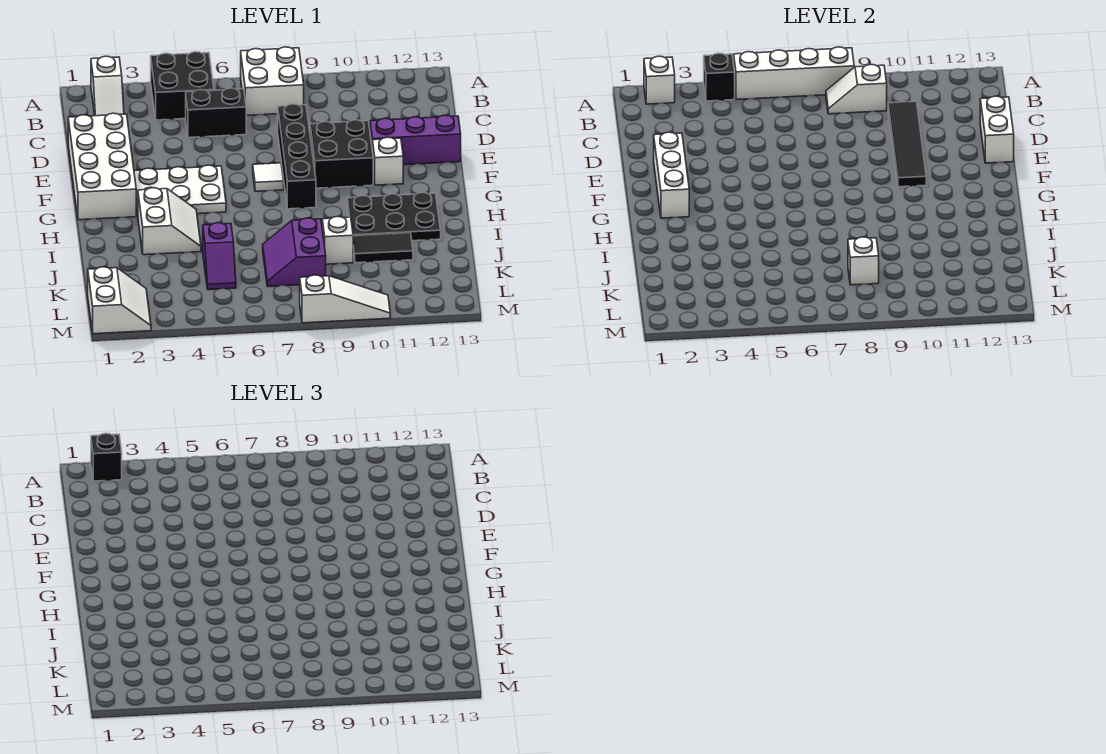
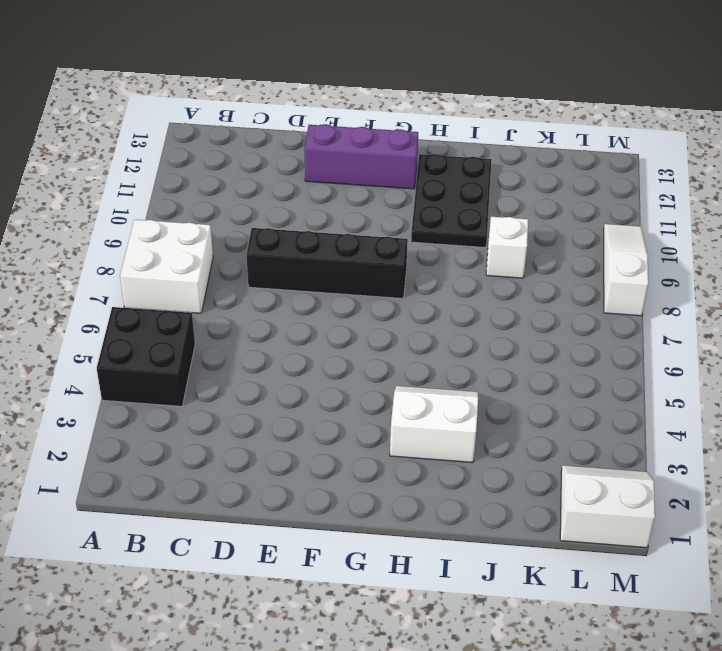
purple 1x3 brick [304,124,418,189] -> purple 1x3 brick turned to [370,115,461,165]
none -> white 1x2 slope [91,56,124,116]
none -> black 1x2 brick [186,88,246,138]
none -> white 2x4 brick [68,113,136,220]

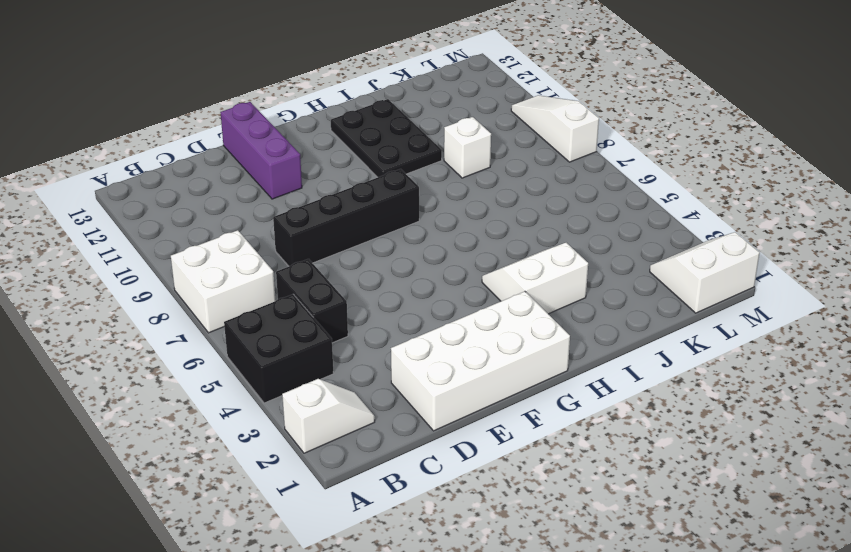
none -> black 2x2 brick [310,120,373,188]
none -> white 2x3 plate [134,165,226,214]
none -> white 1x1 tile [253,163,284,191]

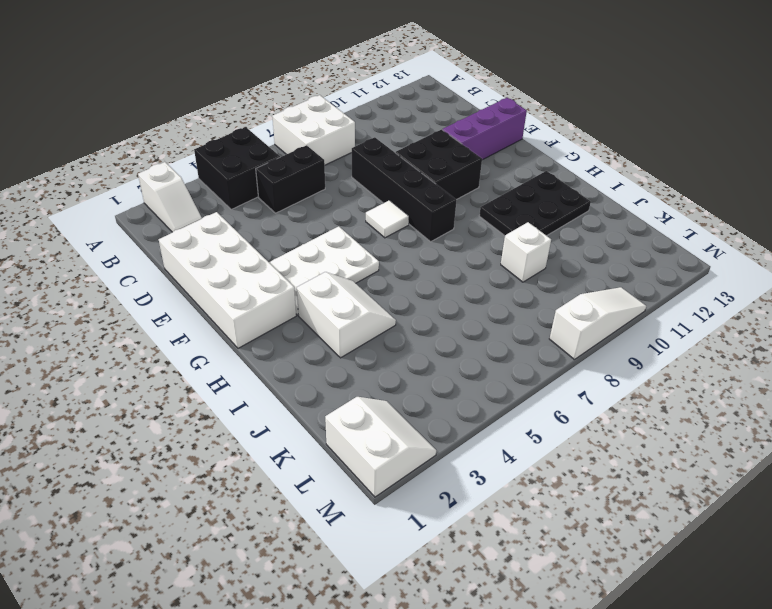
none -> white 1x1 brick [372,137,403,185]
none -> purple 1x2 slope [203,223,236,290]
none -> purple 2x2 slope [263,218,326,286]

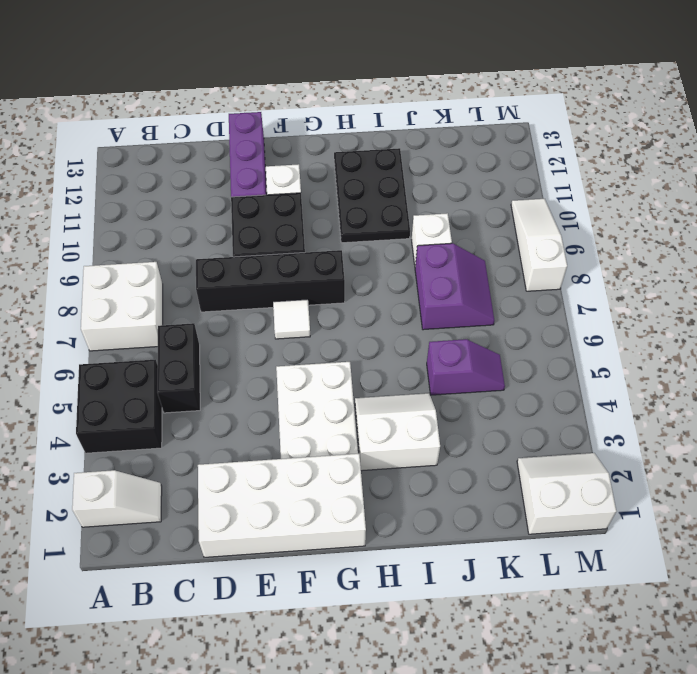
purple 2x2 slope [415,243,495,330] -> purple 2x2 slope turned to [263,218,326,286]
none -> black 1x2 tile [353,233,413,263]
none -> white 1x1 brick [644,56,675,104]
none -> black 1x1 brick [704,53,735,101]

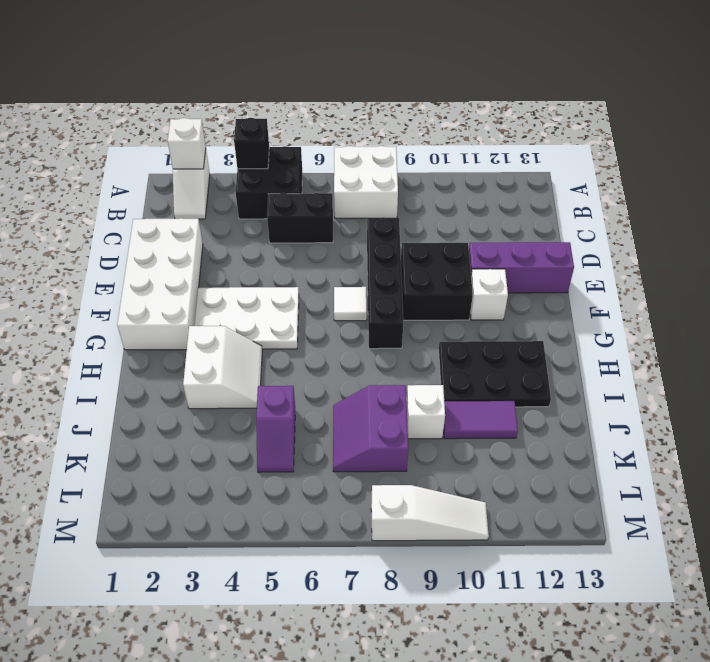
purple 1x2 tile [444,401,518,439] -> black 1x2 tile [353,233,413,263]
none -> white 2x2 slope [88,267,151,334]
none -> white 1x4 brick [734,47,854,100]
none -> white 1x2 slope [826,64,887,114]

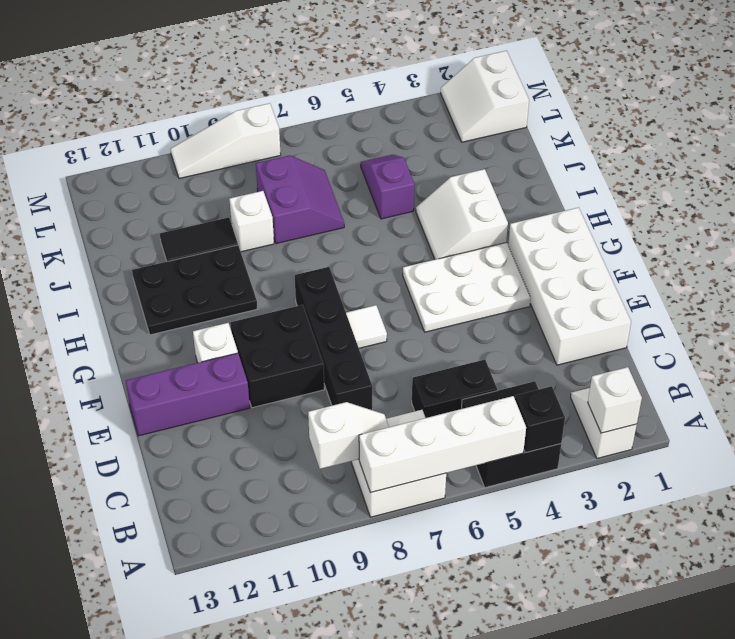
none -> black 1x4 tile [888,101,926,187]
none -> white 1x2 brick [980,96,1014,163]
none -> white 1x3 brick [654,132,689,218]

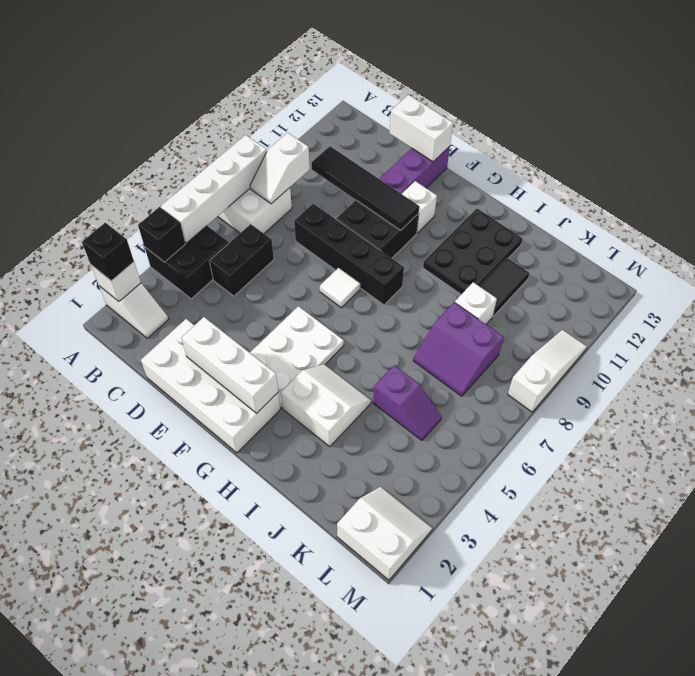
none -> white 1x1 brick [848,237,879,285]

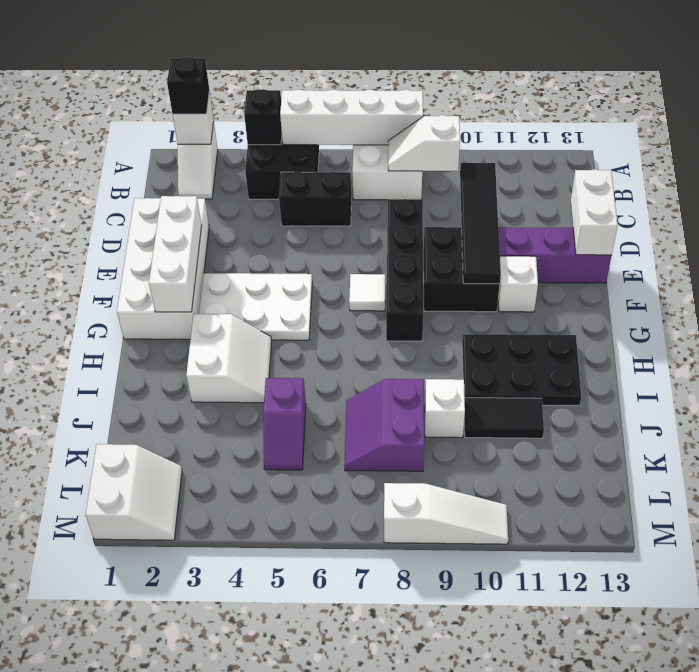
none -> white 1x1 brick [848,237,879,285]

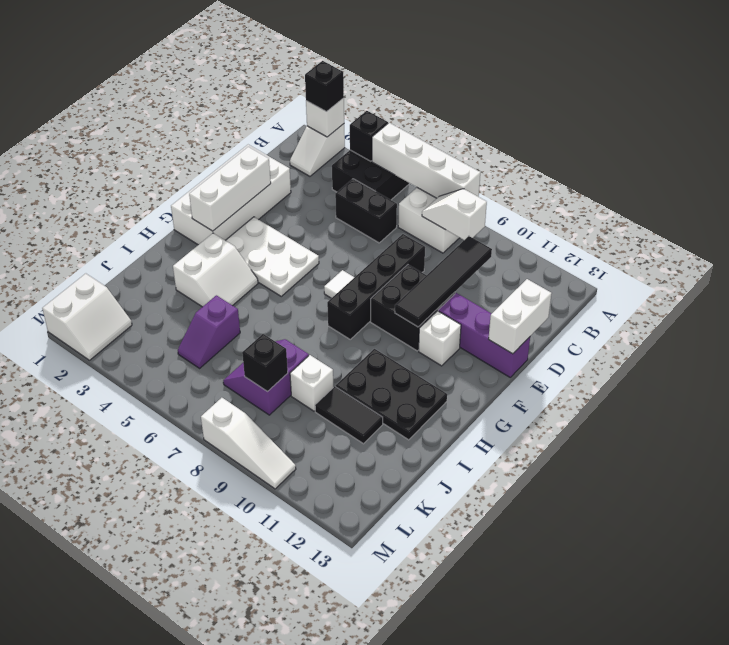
black 1x1 brick [242,334,288,392] -> white 1x1 brick [848,237,879,285]

